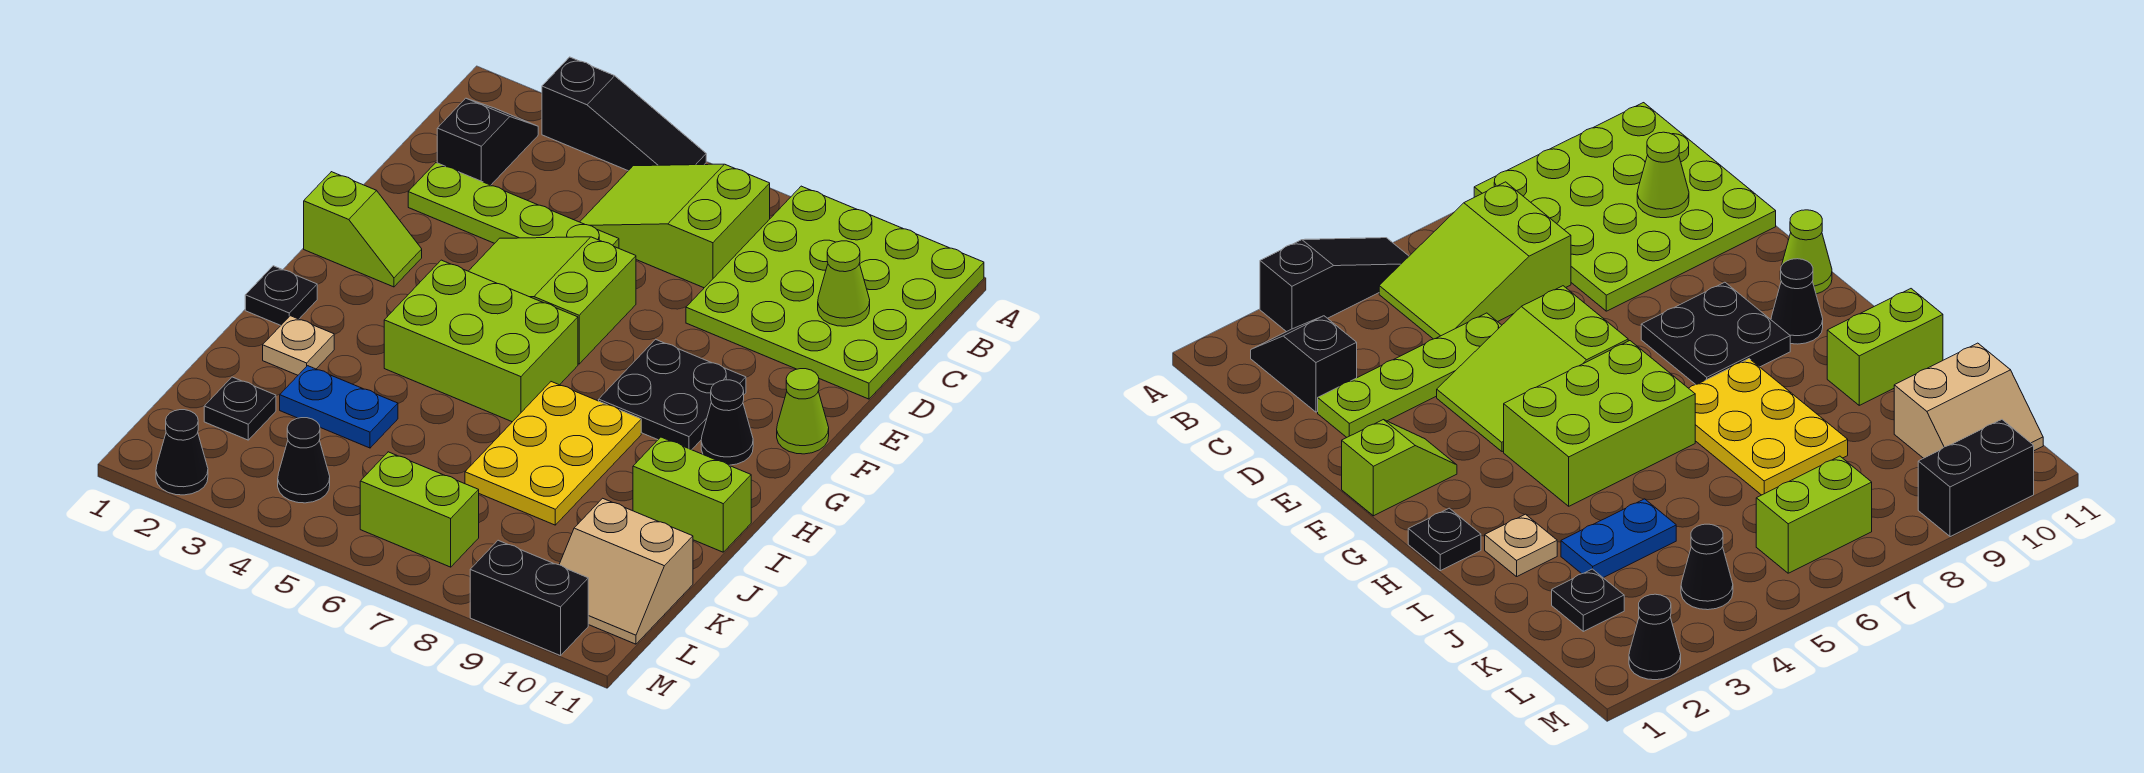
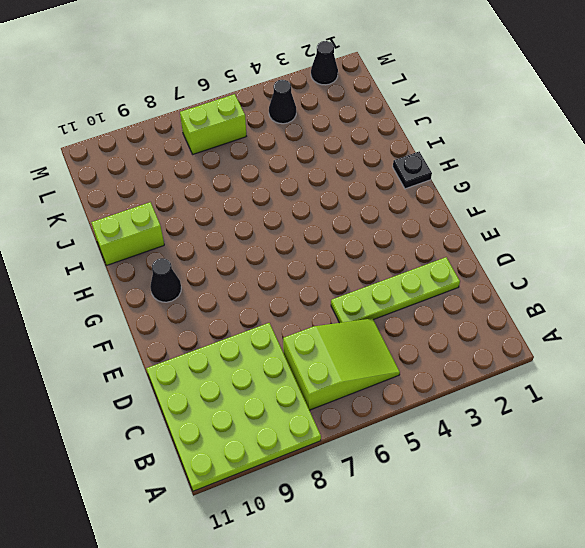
none -> black 1x3 slope [542,57,706,171]
none -> black 1x2 slope [437,98,538,185]
none -> lime 2x3 slope [469,237,636,364]

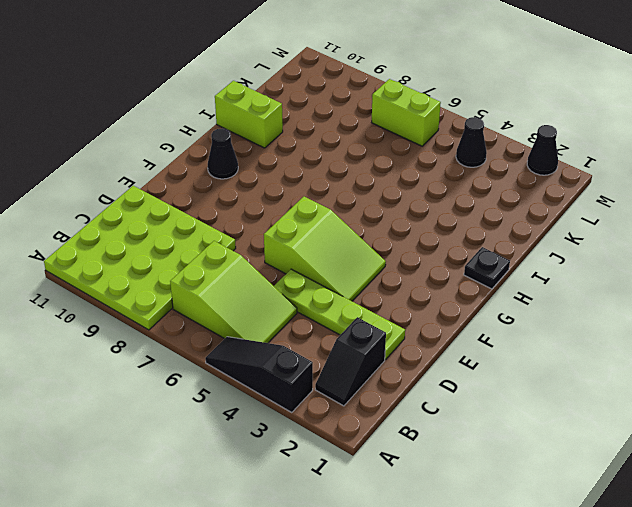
none -> lime 1x2 slope [304,172,422,287]
none -> black 2x2 plate [599,339,746,450]
none -> lime 1x1 cone [777,369,829,454]

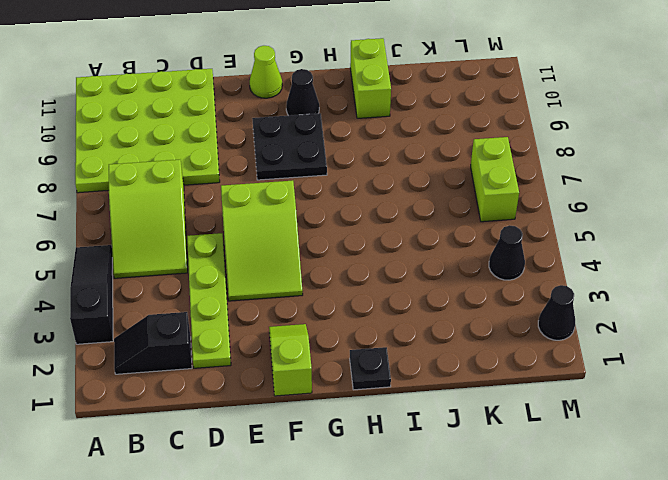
none -> lime 2x3 brick [384,260,578,422]
none -> yellow 2x3 plate [465,382,641,525]
none -> tan 1x1 plate [263,316,334,375]

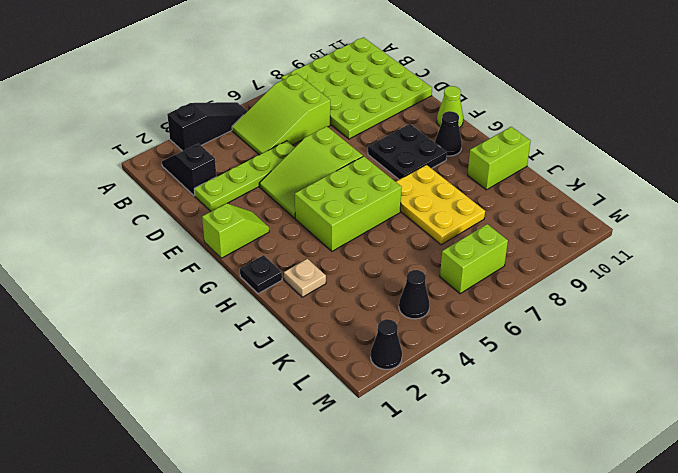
none -> blue 1x2 plate [280,366,398,448]
none -> black 1x1 plate [204,377,276,440]
none -> tan 2x2 slope [559,498,693,644]

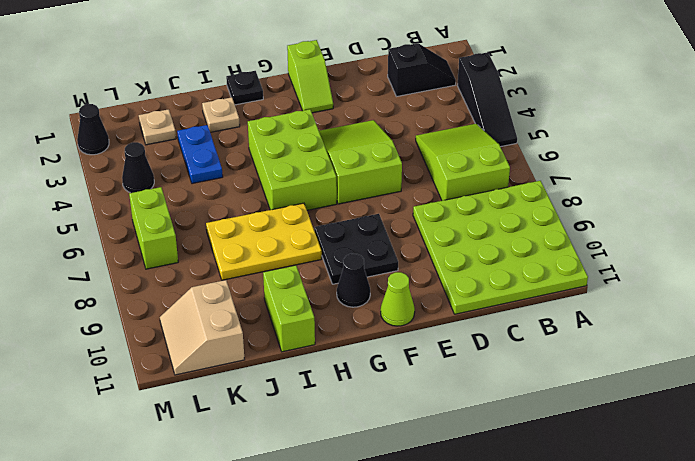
tan 1x1 plate [139,109,176,145] -> black 1x1 plate [204,377,276,440]
none -> lime 1x4 plate [408,163,619,248]
none -> black 1x2 brick [470,540,588,656]
none -> lime 1x1 cone [818,241,870,326]

